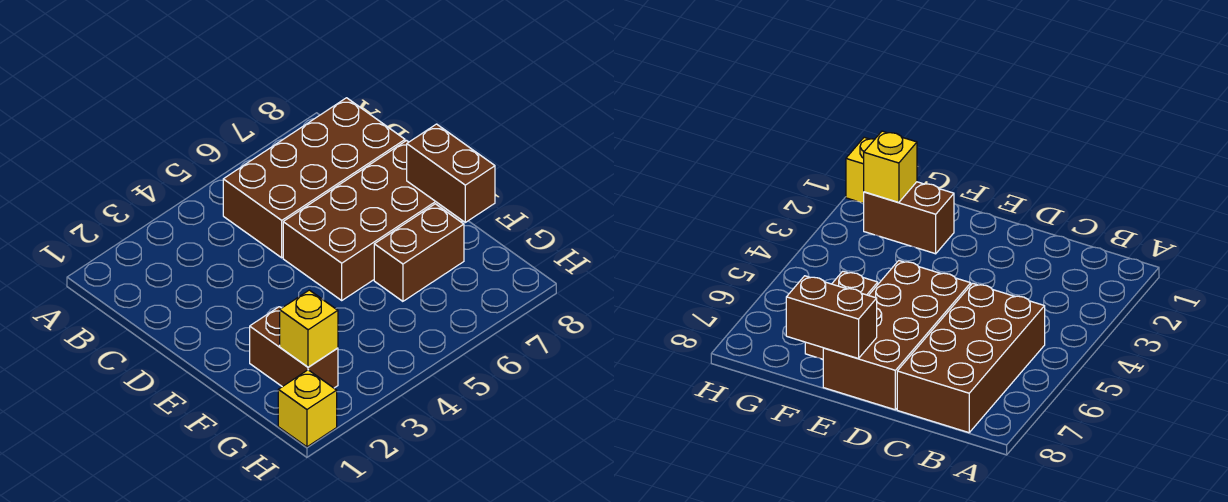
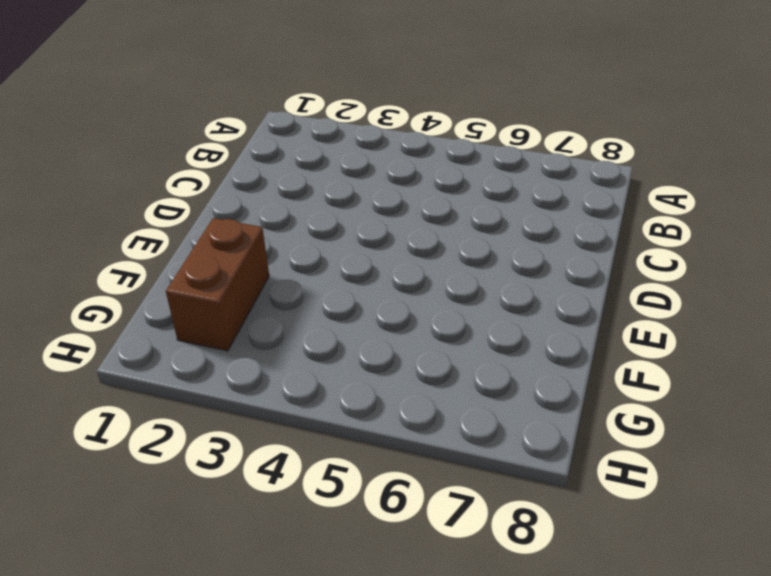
none -> brown 2x4 brick [223,98,405,258]
none -> brown 2x4 brick [283,141,462,300]

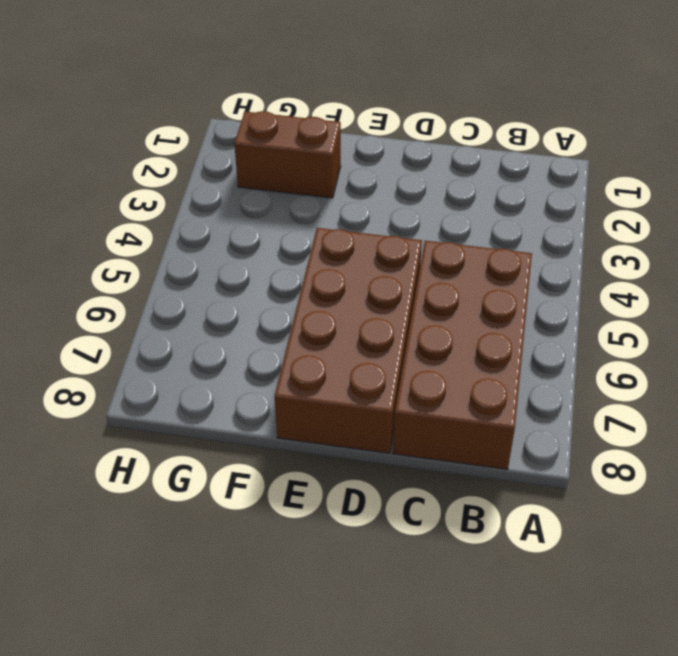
none -> brown 1x2 brick [374,204,464,301]
none -> yellow 1x1 brick [278,370,337,447]

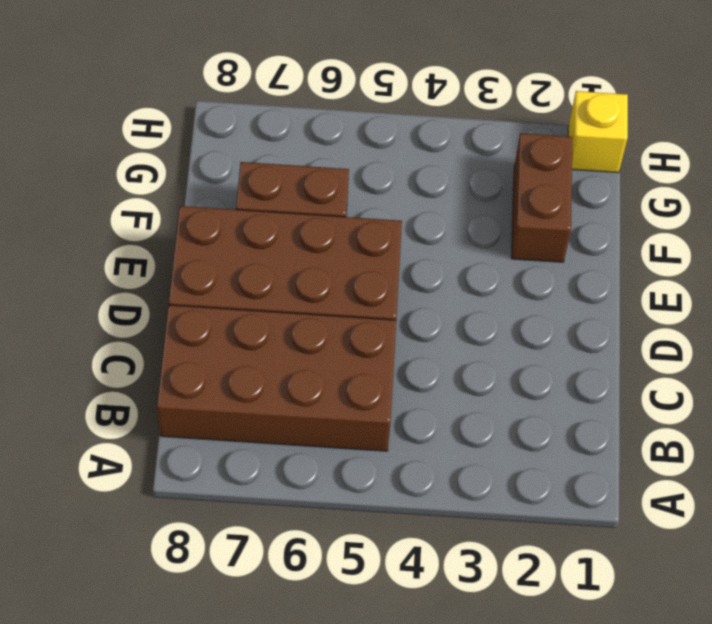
none -> brown 1x2 brick [407,124,495,222]
none -> yellow 1x1 brick [280,290,338,367]

